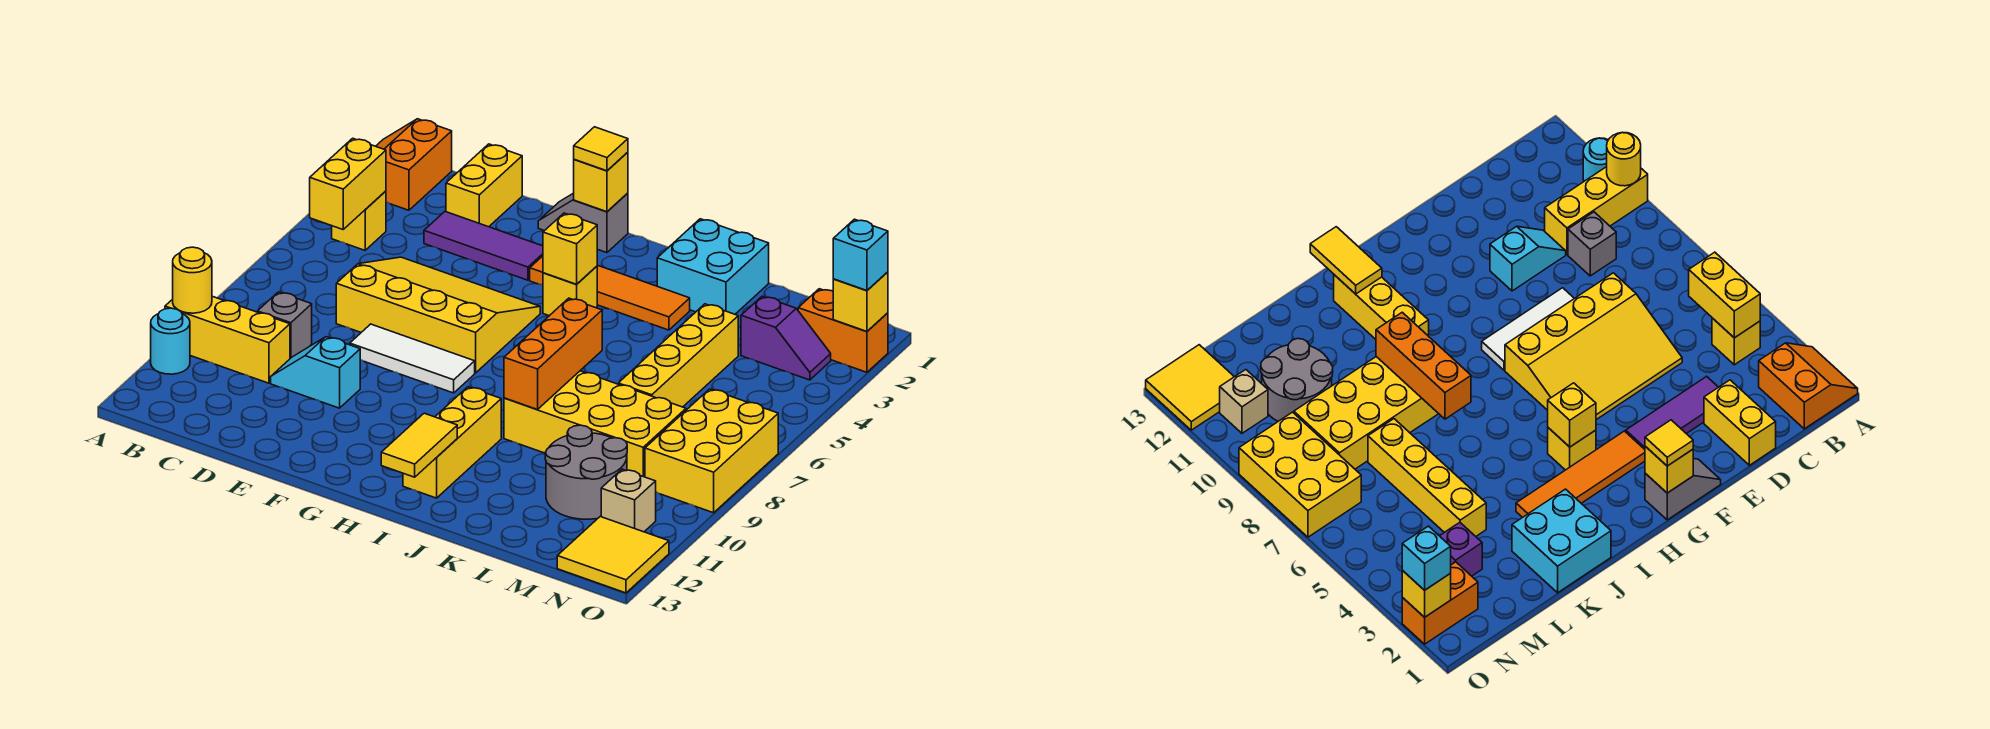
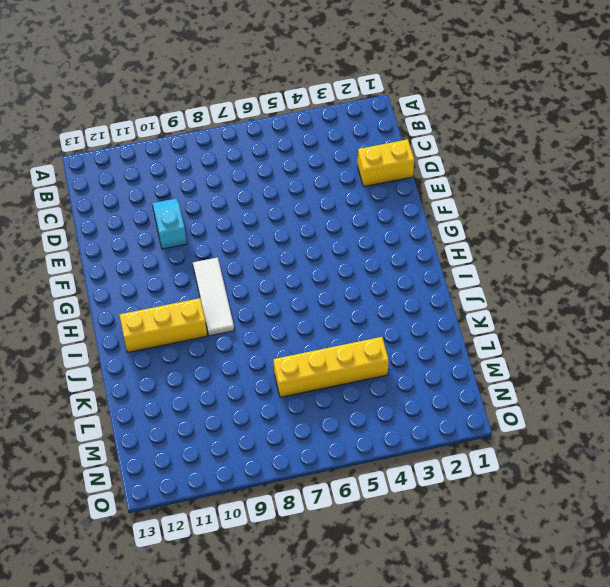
white 1x3 tile [193,257,234,336] -> white 1x3 tile moved to [350,324,475,393]
none -> orange 2x2 slope [376,119,452,210]
none -> yellow 1x3 brick [165,296,290,383]
none -> cyan 1x1 round brick [151,308,190,374]
none -> yellow 1x1 brick [332,191,386,250]

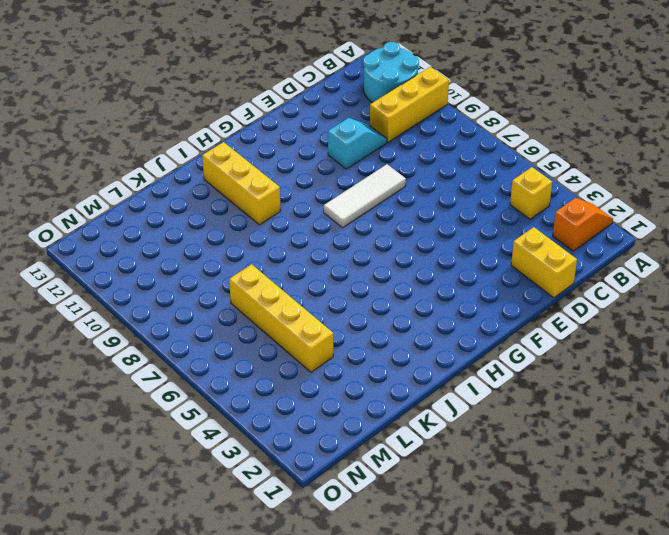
orange 1x2 slope [553,198,613,251] -> orange 2x2 slope [376,119,452,210]
cyan 2x2 round brick [363,42,419,103] -> cyan 1x1 round brick [151,308,190,374]
none -> grey 1x1 brick [257,292,312,358]
none -> purple 1x3 tile [424,212,543,280]
none -> yellow 3x4 slope [336,257,540,373]
none -> grey 1x2 slope [538,193,628,253]

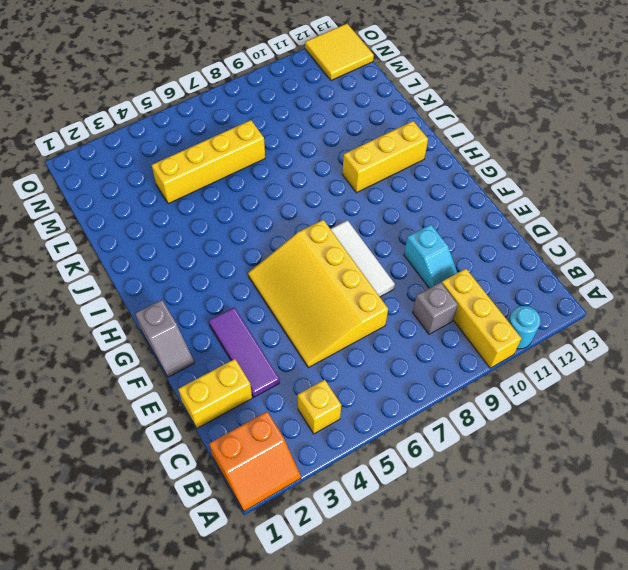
none -> orange 1x4 tile [530,256,690,330]
none -> yellow 1x1 brick [543,266,597,316]
none -> cyan 2x2 brick [657,219,769,314]
none -> yellow 2x4 brick [504,371,686,477]

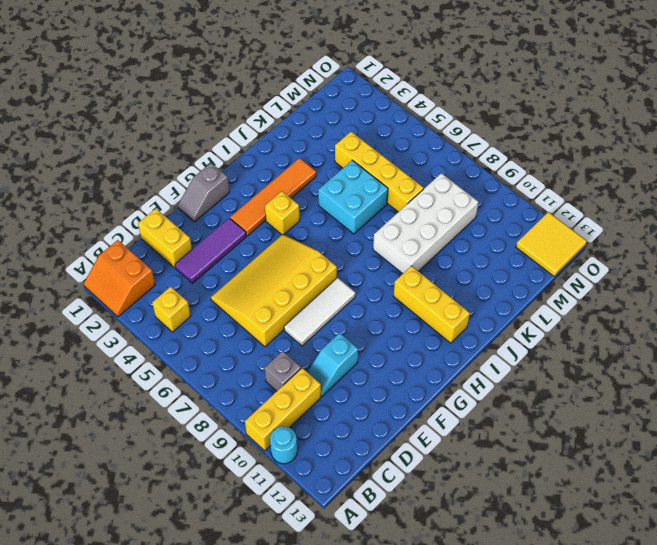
cyan 2x2 brick [318,160,388,234] -> cyan 2x2 brick moved to [657,219,769,314]
white 2x4 brick [373,173,478,274] -> yellow 2x4 brick [504,371,686,477]
none -> grey 2x2 round brick [545,425,627,519]
none -> purple 1x2 slope [741,296,831,380]
none -> orange 1x2 brick [798,289,888,372]
none -> yellow 2x3 brick [645,389,778,513]

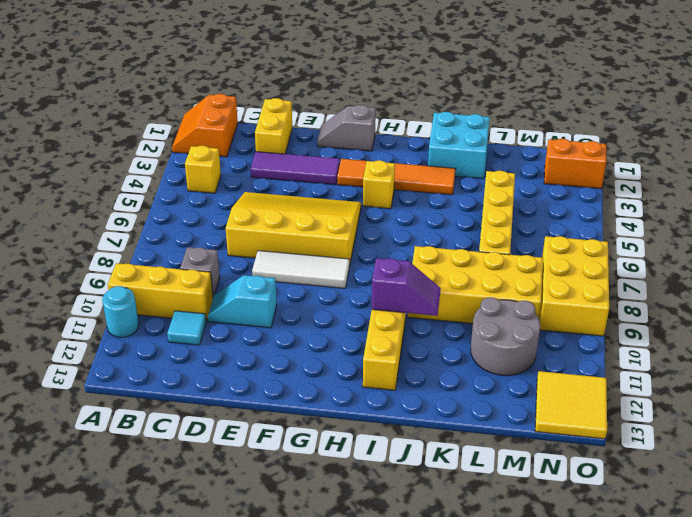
cyan 1x1 tile [167,311,206,345] -> none
purple 1x2 slope [372,258,441,316] -> purple 1x2 slope moved to [741,296,831,380]
none -> tan 1x1 brick [601,469,656,532]
none -> yellow 1x1 round brick [173,247,212,313]
none -> yellow 1x2 brick [310,138,386,229]
none -> yellow 1x1 brick [574,152,628,212]

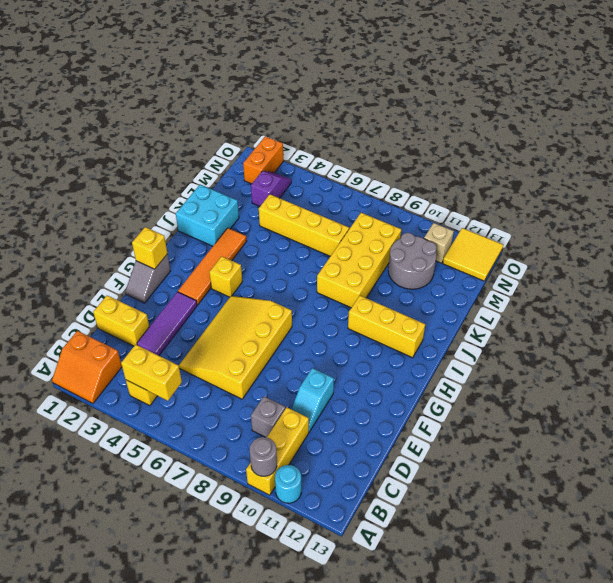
grey 1x1 round brick [250,437,277,476] -> yellow 1x1 round brick [173,247,212,313]
none -> white 1x3 tile [350,324,475,393]
none -> yellow 2x3 brick [645,389,778,513]
none -> yellow 1x1 brick [543,213,597,284]
none -> yellow 1x2 tile [381,413,457,477]

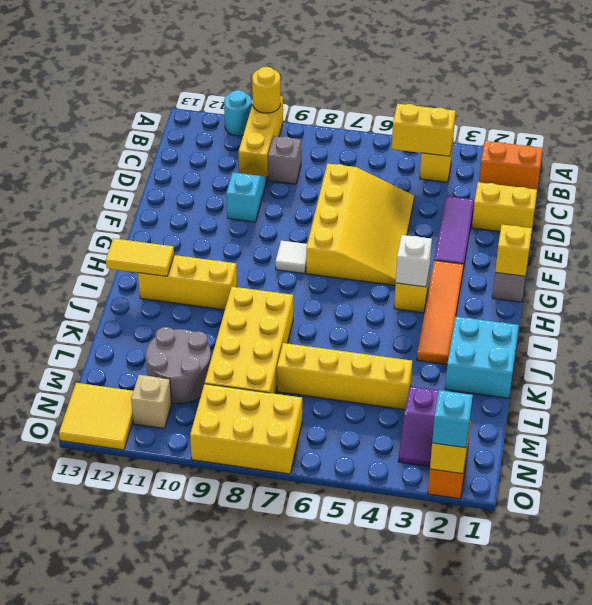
white 1x1 tile [275,240,307,273] -> white 1x3 tile [350,324,475,393]
white 1x1 brick [396,235,432,287] -> yellow 1x1 brick [543,213,597,284]
none -> orange 1x3 brick [504,298,602,410]
none -> yellow 1x1 tile [574,127,628,171]

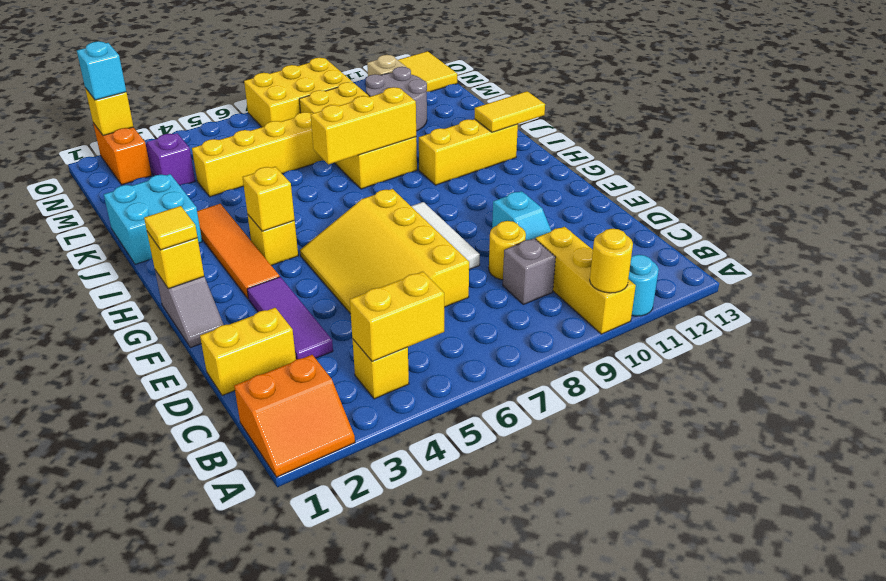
yellow 1x1 round brick [489,221,526,280] -> none
yellow 1x3 brick [311,87,416,164] -> orange 1x3 brick [504,298,602,410]

